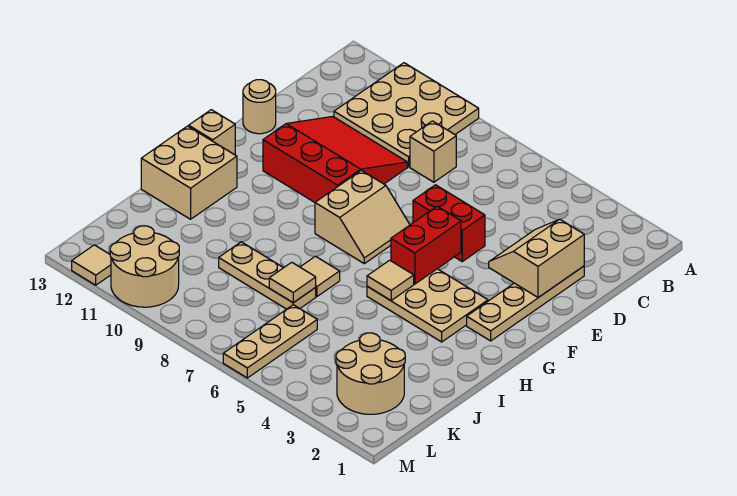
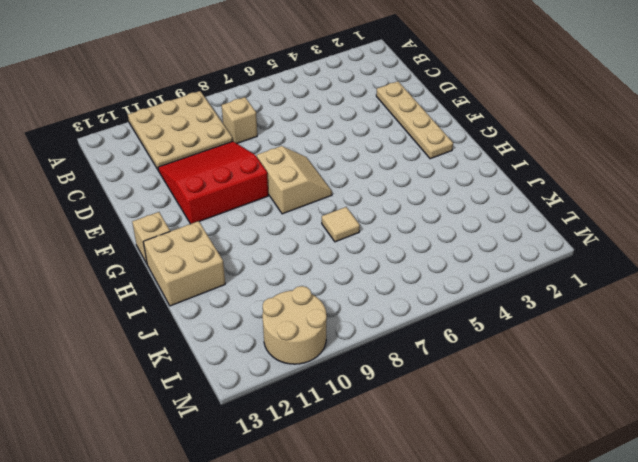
none -> red 1x2 brick [413,185,485,261]
none -> tan 1x1 round brick [243,80,276,134]
none -> tan 2x3 plate [367,269,488,342]

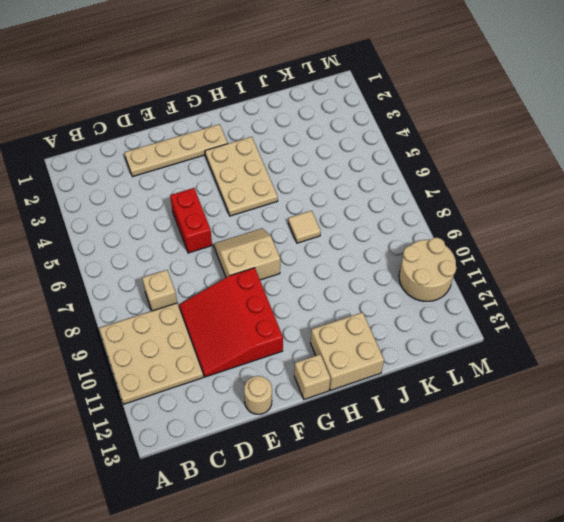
none -> tan 1x3 plate [219,242,316,309]
none -> tan 2x2 round brick [336,333,405,414]
none -> tan 1x3 plate [223,305,317,378]

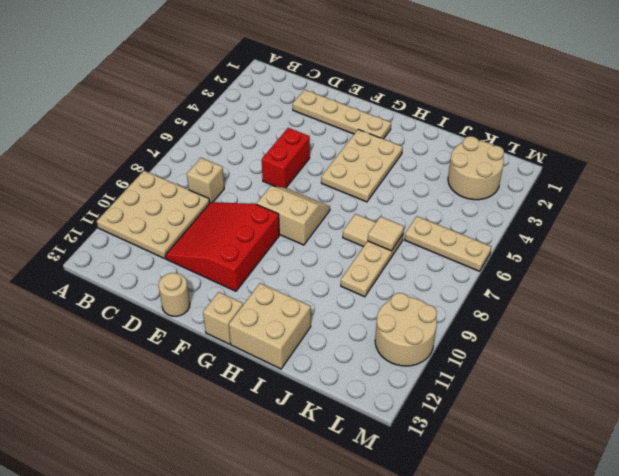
none -> tan 1x1 tile [72,245,111,285]
none -> tan 2x2 slope [489,219,584,298]
none -> red 1x2 brick [391,206,461,284]

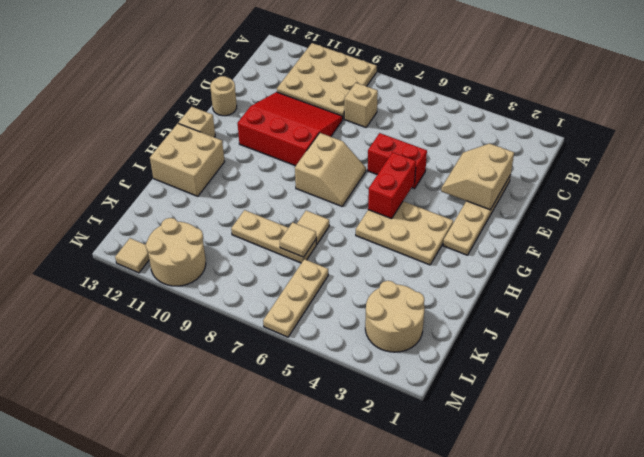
none -> tan 1x1 tile [367,260,414,300]

